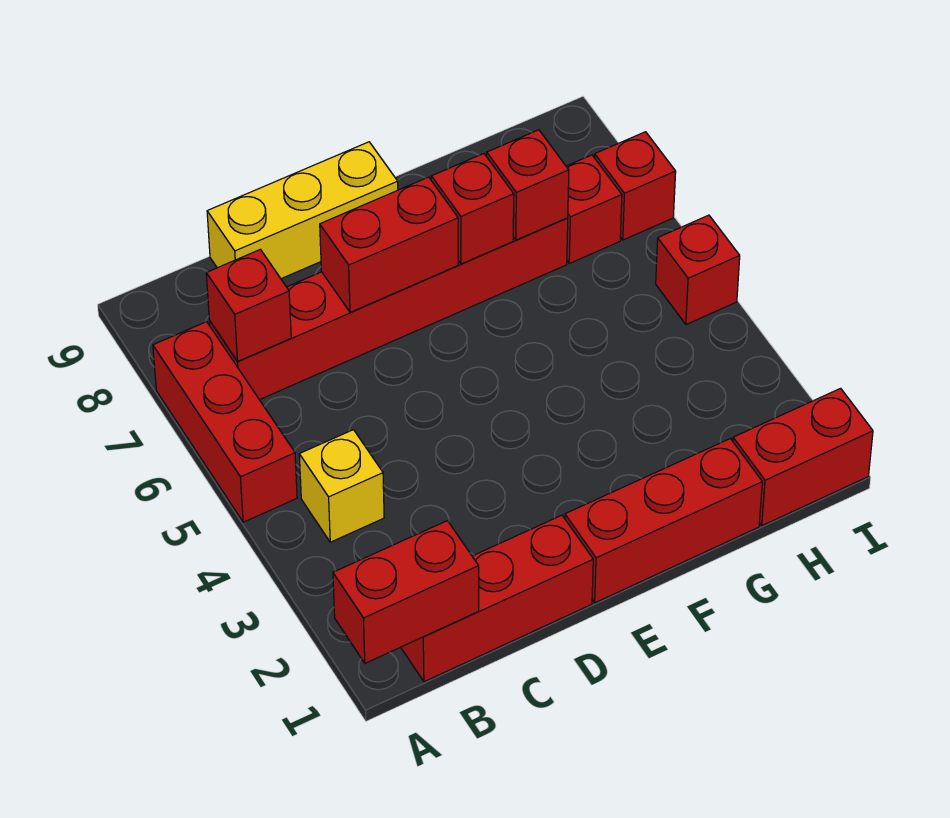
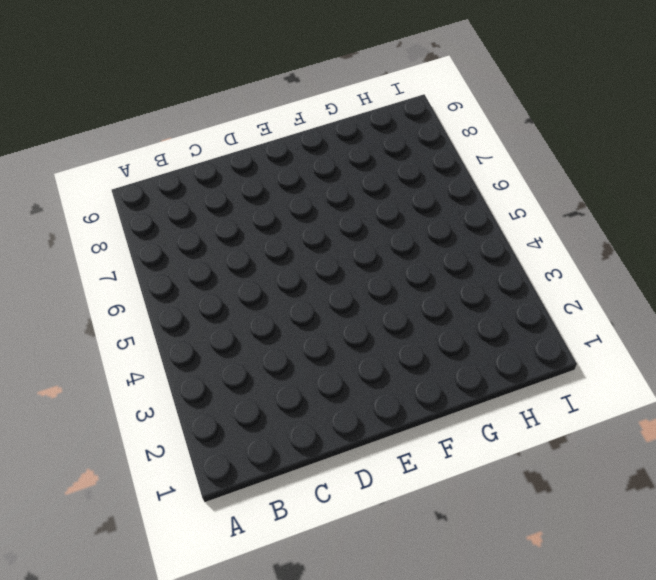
none -> red 1x3 brick [153,322,297,522]
none -> red 1x3 brick [401,515,593,682]
none -> yellow 1x1 brick [299,430,384,542]

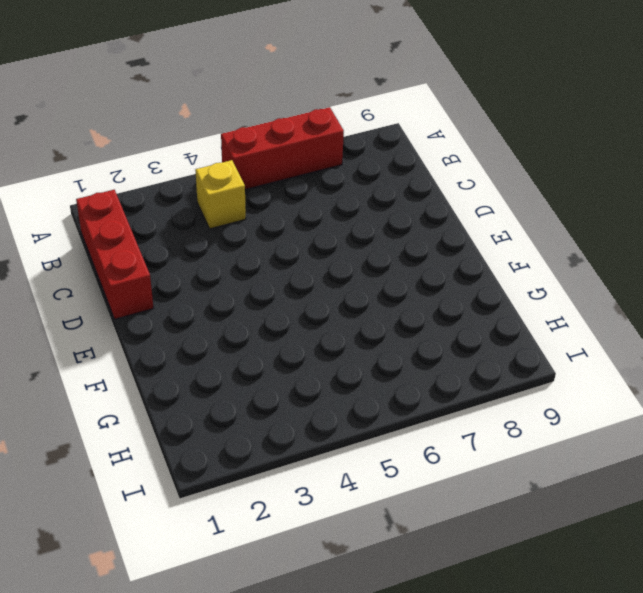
none -> red 1x6 brick [210,218,568,400]
none -> yellow 1x3 brick [207,142,398,279]
none -> red 1x3 brick [565,439,762,603]

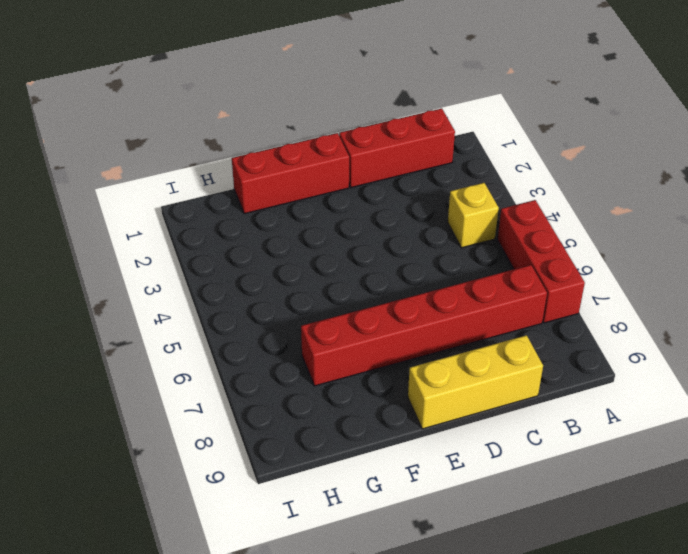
none -> red 1x2 brick [733,388,873,526]
none -> red 1x1 brick [566,155,622,263]
none -> red 1x1 brick [656,215,740,324]

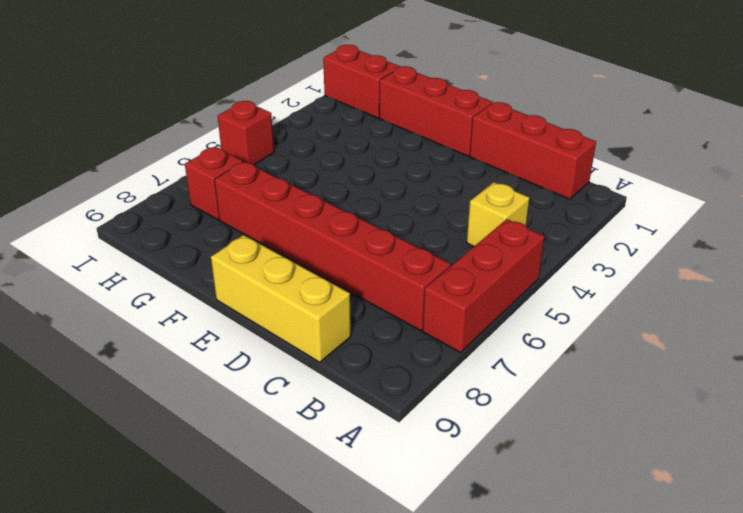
none -> red 1x1 brick [595,132,676,240]
none -> red 1x2 brick [333,521,479,663]
none -> red 1x1 brick [206,249,291,361]

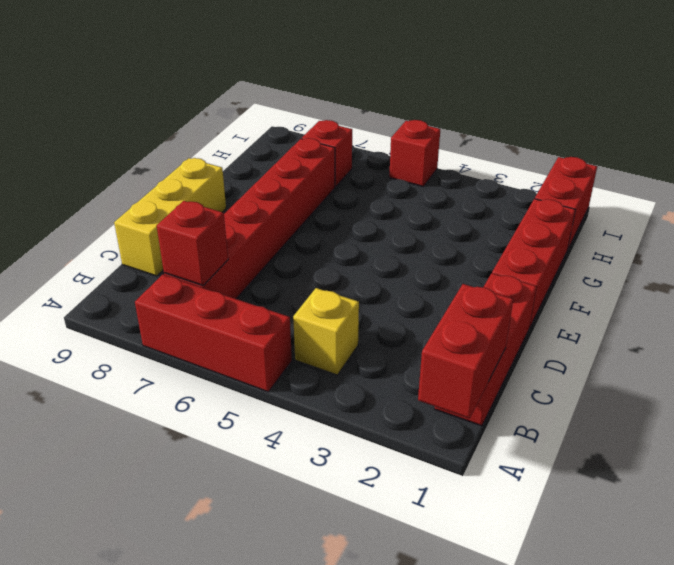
none -> red 1x1 brick [595,132,676,240]
none -> red 1x2 brick [320,177,458,312]
none -> red 1x1 brick [431,154,514,264]

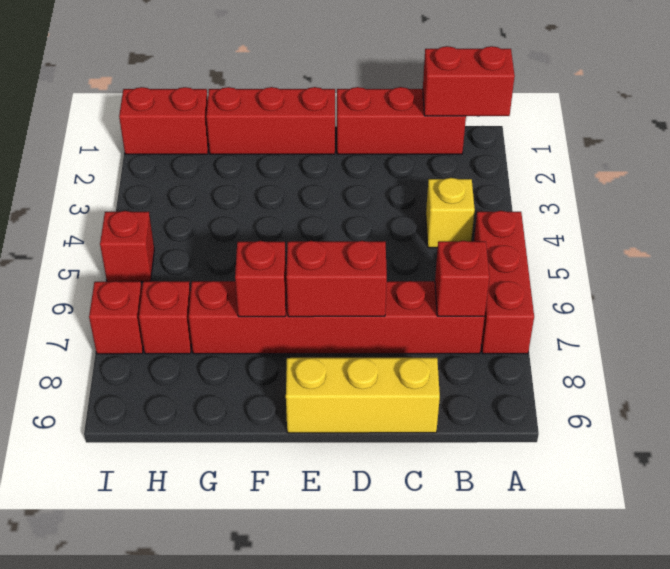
none -> red 1x1 brick [487,130,569,240]

